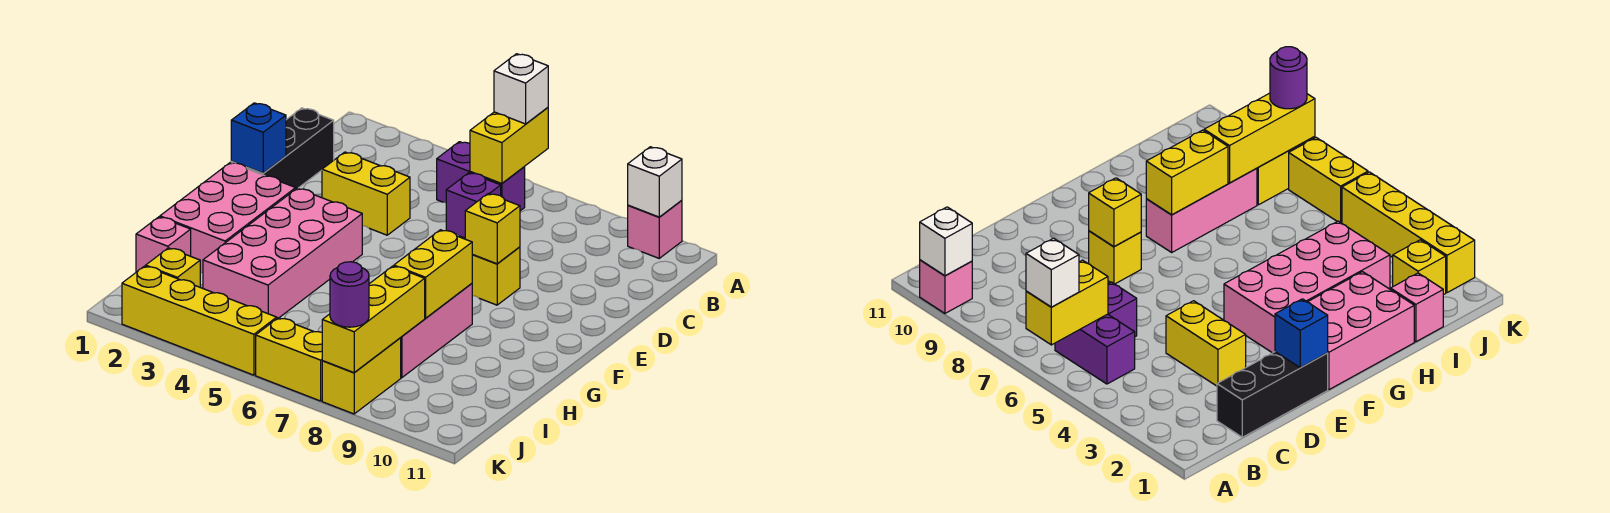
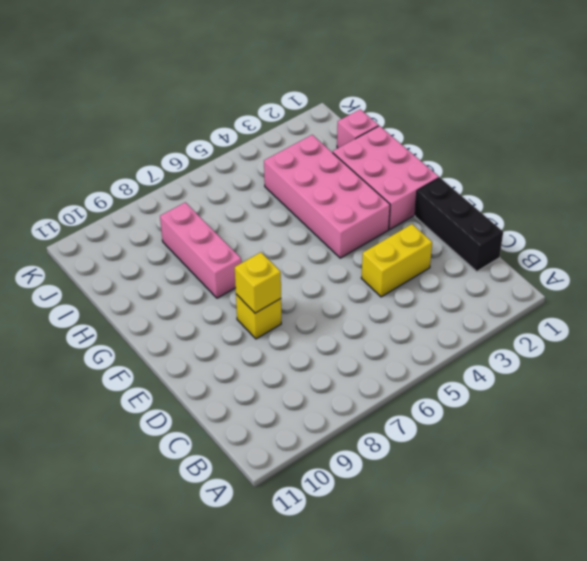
none -> pink 1x1 brick [628,200,682,258]
none -> purple 1x2 brick [437,142,525,211]
none -> purple 1x1 brick [446,173,501,238]

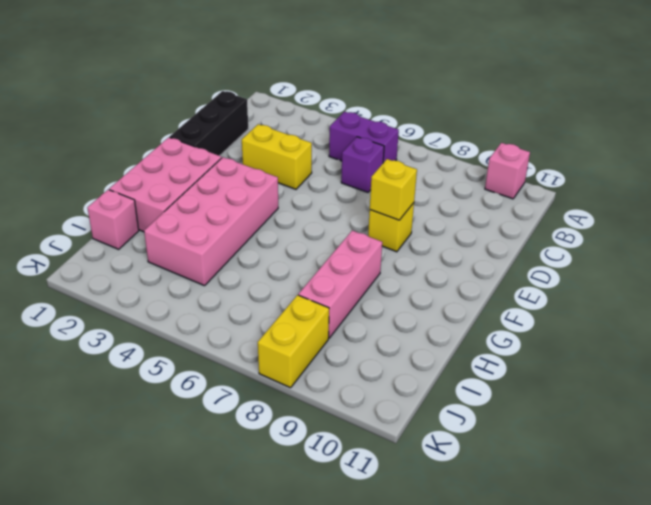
none -> yellow 1x1 brick [146,248,200,287]
none -> yellow 1x4 brick [122,266,277,375]
none -> yellow 1x2 brick [256,318,322,401]

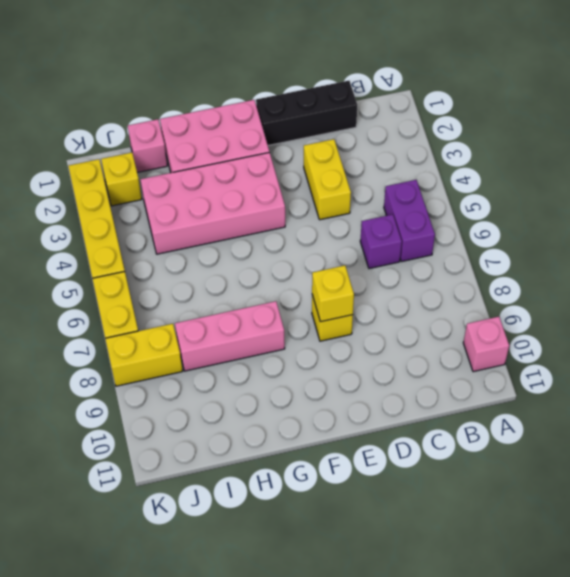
none -> yellow 1x2 brick [470,108,548,184]
none -> white 1x1 brick [628,147,682,217]
none -> blue 1x1 brick [231,103,286,173]

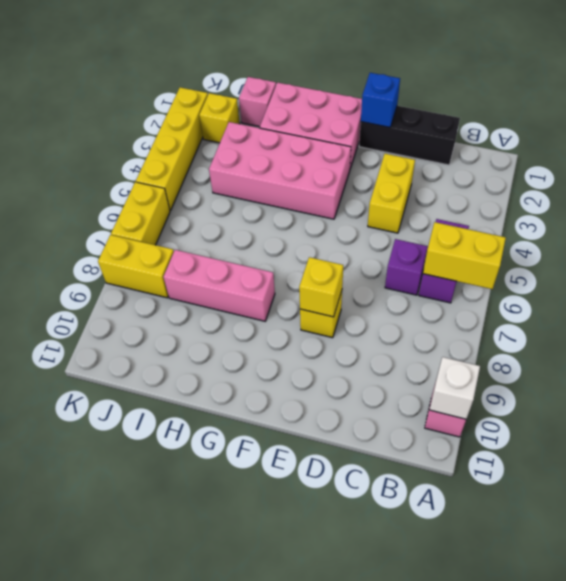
none -> yellow 1x2 brick [394,230,472,318]
none -> yellow 1x3 brick [322,266,425,373]
none -> white 1x1 brick [494,54,548,124]

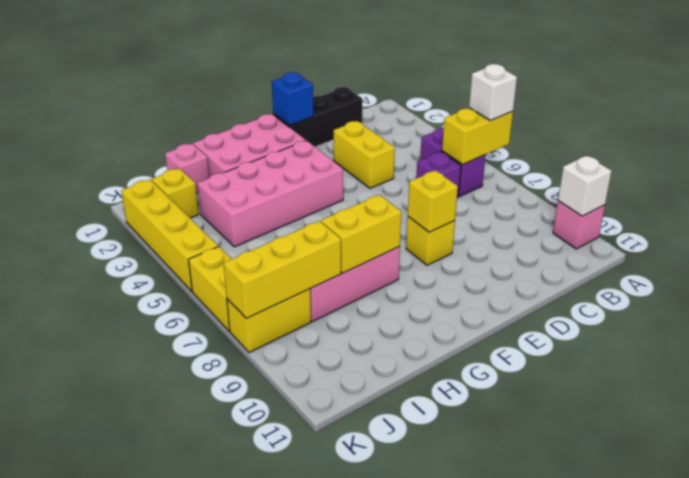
none -> purple 1x1 round brick [330,262,369,327]

